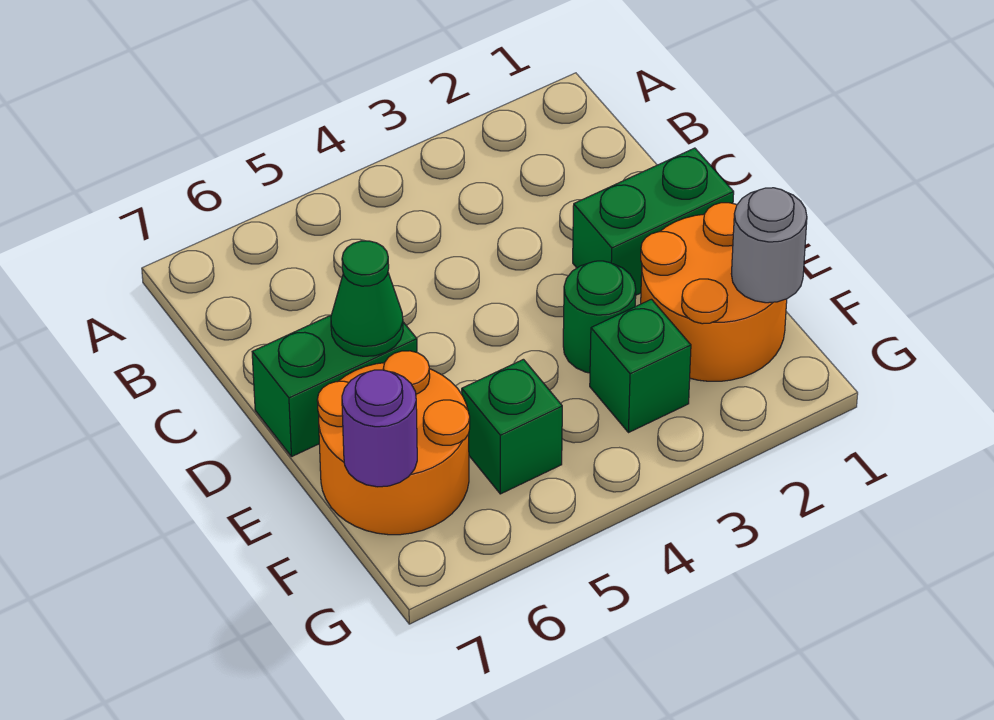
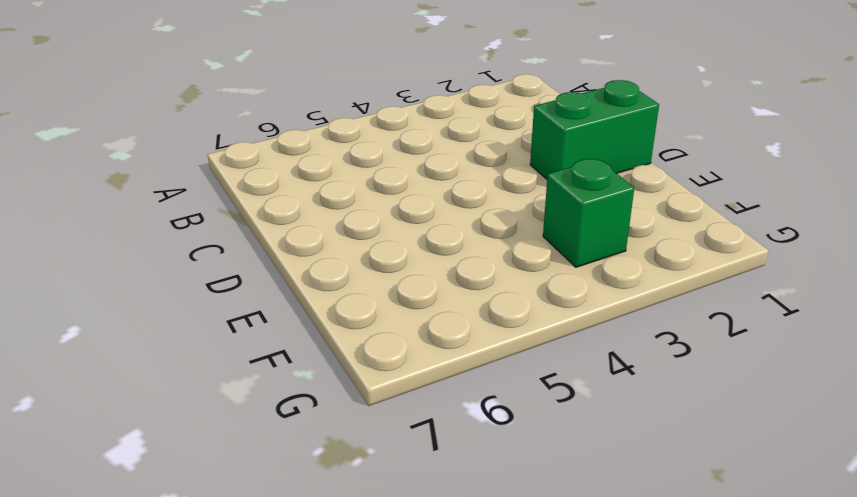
none -> green 1x2 brick [252,315,417,456]
none -> orange 2x2 round brick [641,203,787,381]

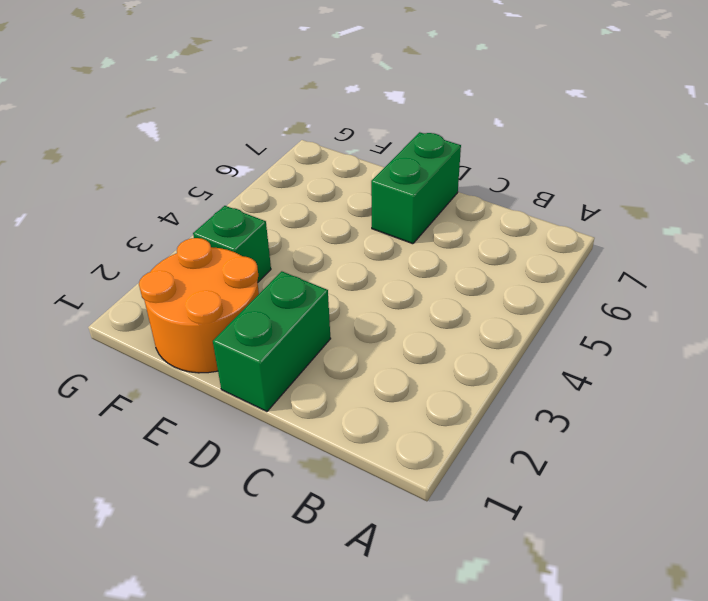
none -> green 1x1 round brick [563,261,636,373]
none -> orange 2x2 round brick [317,351,470,535]

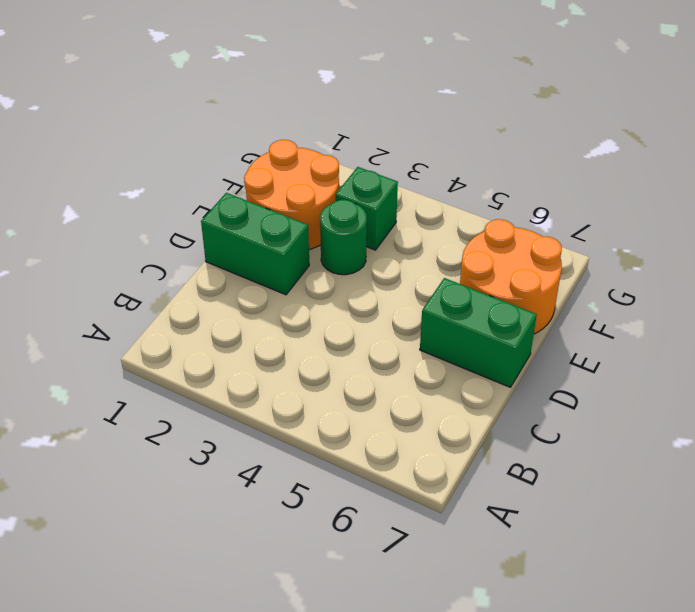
none -> green 1x1 brick [462,359,562,494]
none -> green 1x1 cone [331,241,403,356]

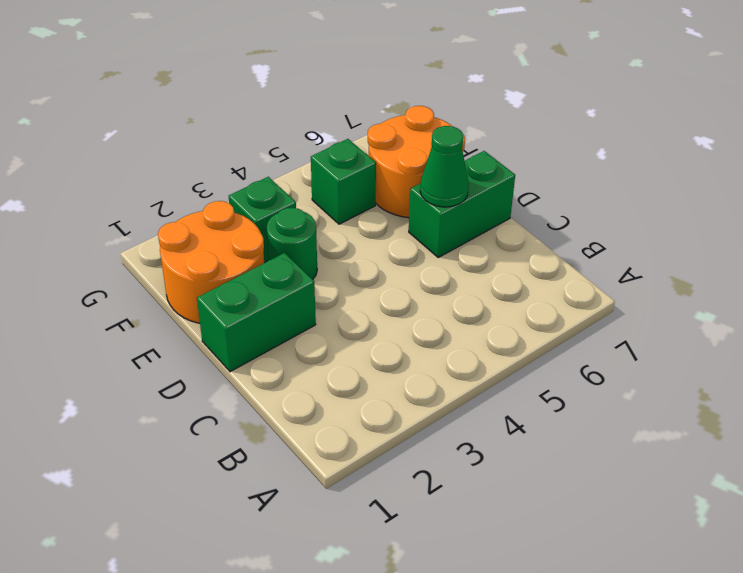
none -> grey 1x1 round brick [731,188,807,303]
none -> purple 1x1 round brick [342,370,417,487]

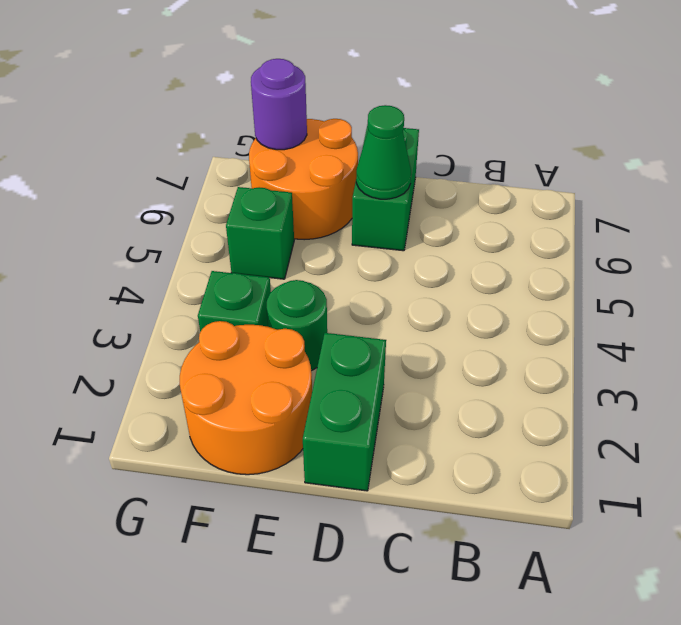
none -> grey 1x1 round brick [731,188,807,303]

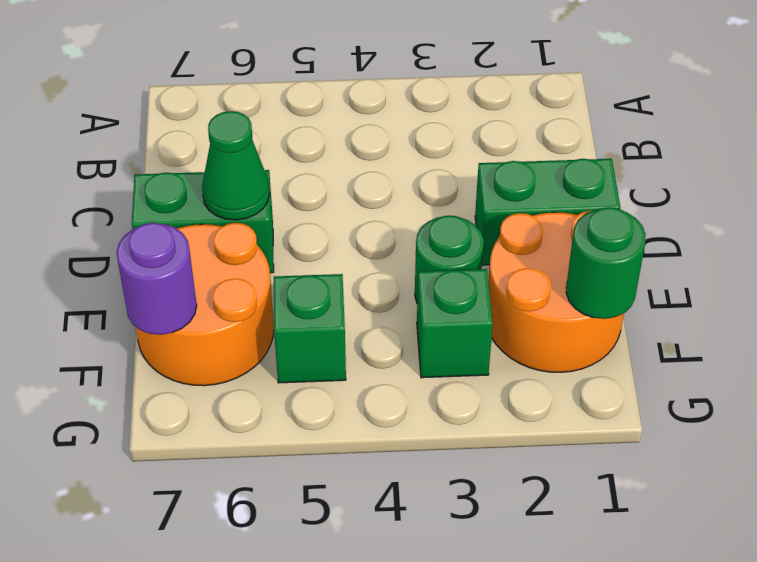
green 1x1 round brick [566,207,646,319] -> grey 1x1 round brick [731,188,807,303]

